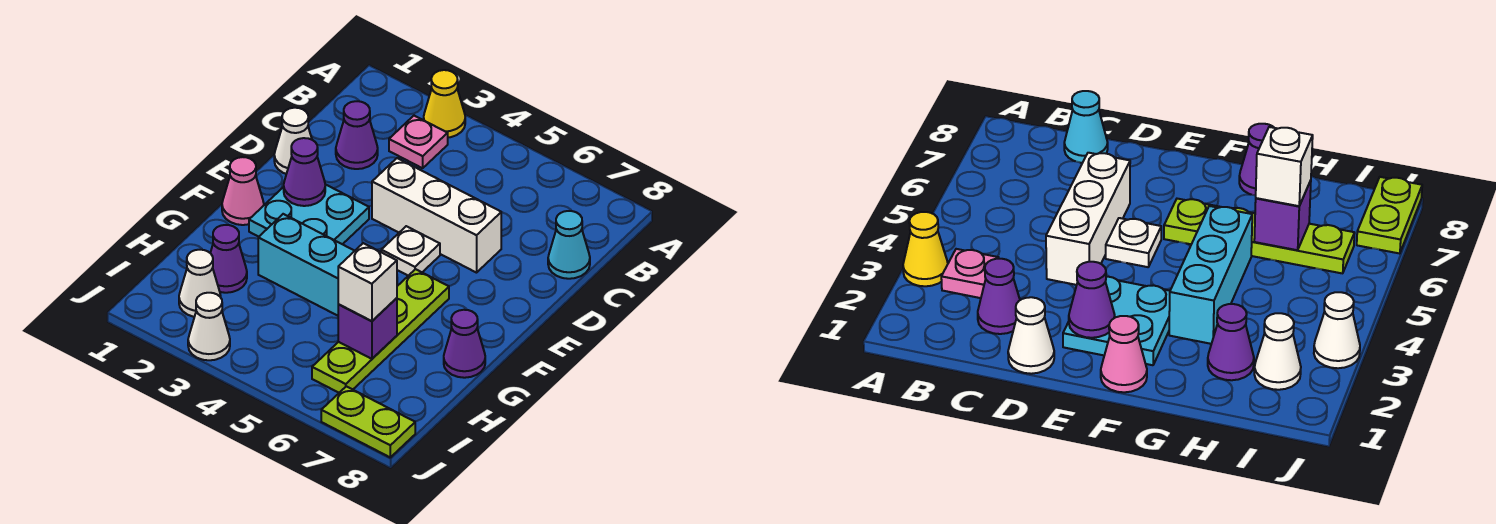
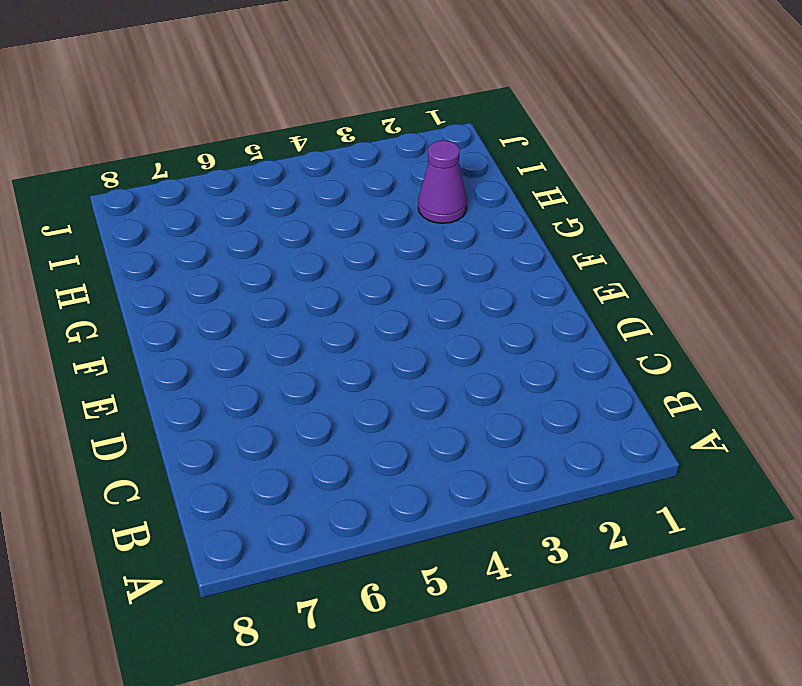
none -> yellow 1x1 cone [424,70,465,138]
none -> pink 1x1 plate [389,116,448,168]
none -> purple 1x1 cone [336,101,378,169]

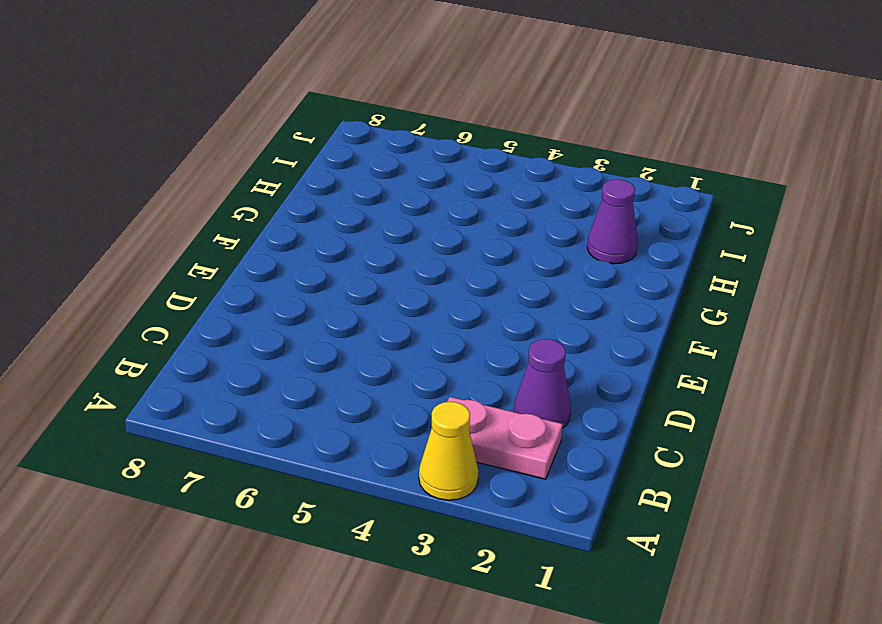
pink 1x2 plate [447,397,563,479] -> pink 1x1 plate [389,116,448,168]
none -> cyan 1x1 cone [548,211,590,279]
none -> white 1x1 cone [274,108,312,174]
none -> white 1x3 brick [372,158,501,273]

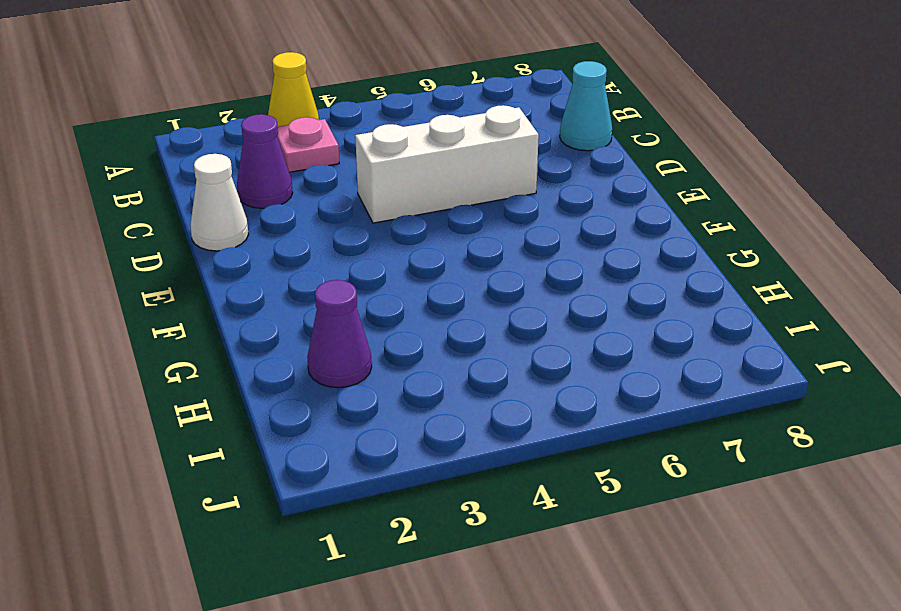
none -> cyan 2x2 plate [249,184,369,244]
none -> white 1x1 plate [381,226,440,276]
none -> pink 1x1 cone [222,157,264,225]

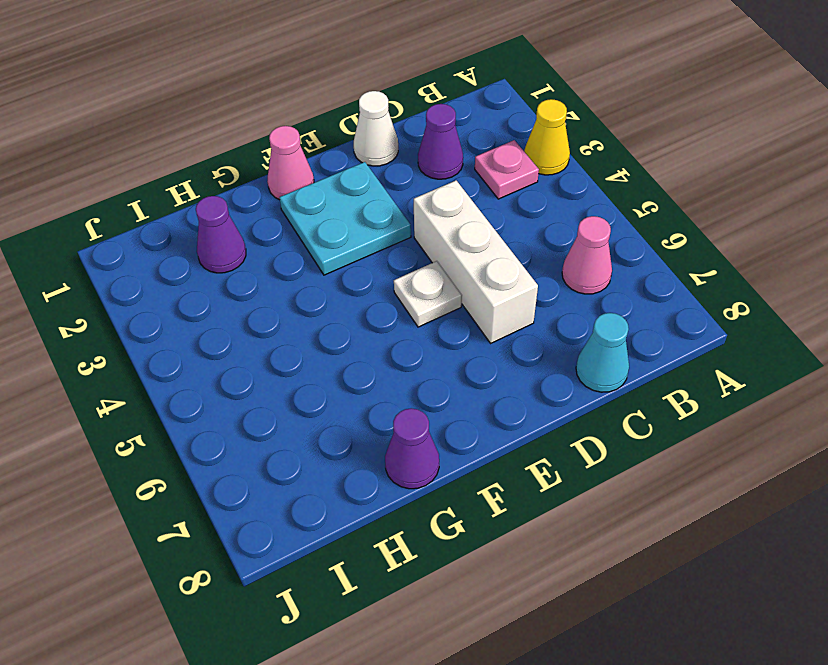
pink 1x1 cone [562,216,612,294] -> none
none -> lime 1x4 plate [312,269,449,393]
none -> cyan 1x3 brick [258,214,354,316]
none -> white 1x1 cone [179,250,221,317]

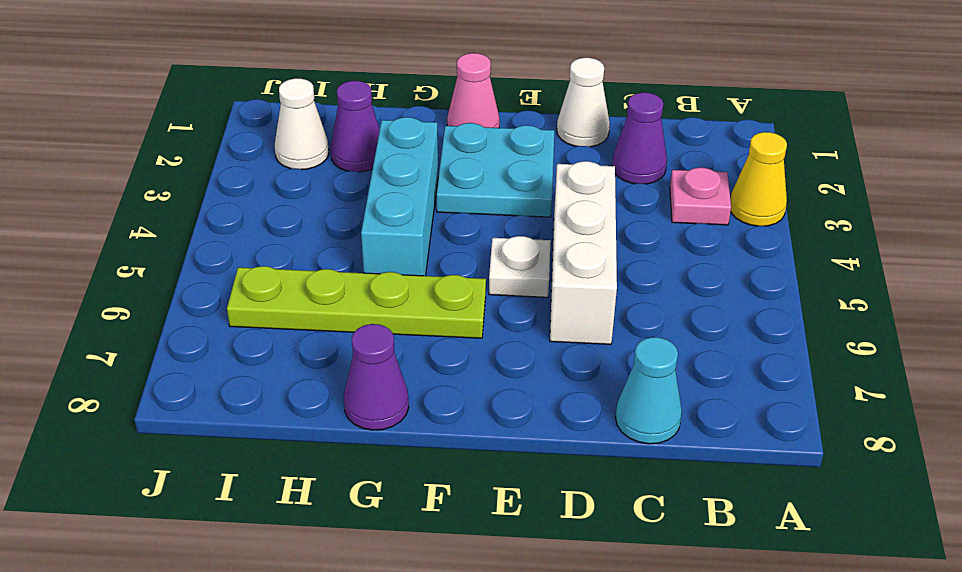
none -> white 1x1 cone [188,293,230,360]
none -> lime 1x2 plate [321,386,415,457]
none -> purple 1x1 cone [284,138,325,206]

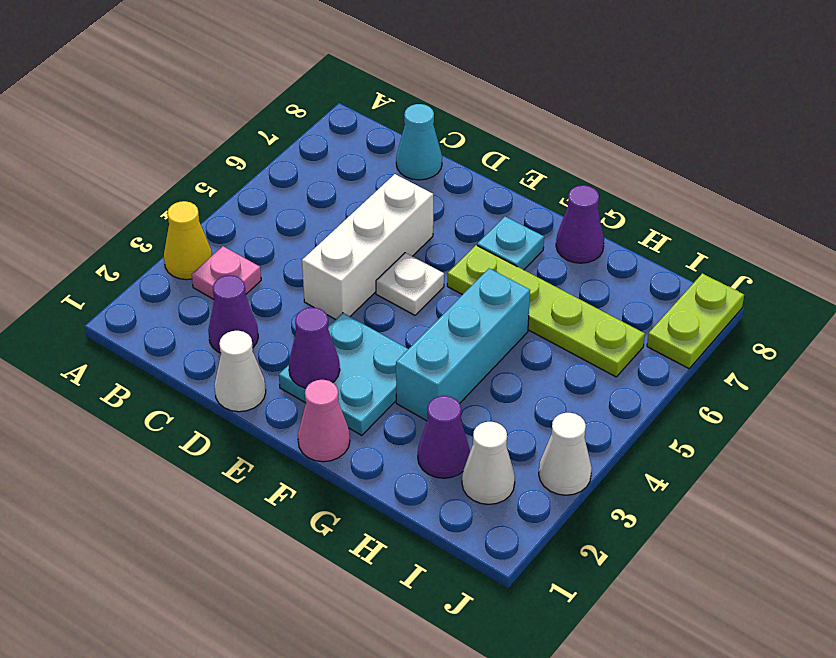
cyan 1x1 plate [477,217,544,270] -> none
none -> purple 1x1 brick [338,298,397,359]
none -> white 1x1 brick [338,243,397,321]

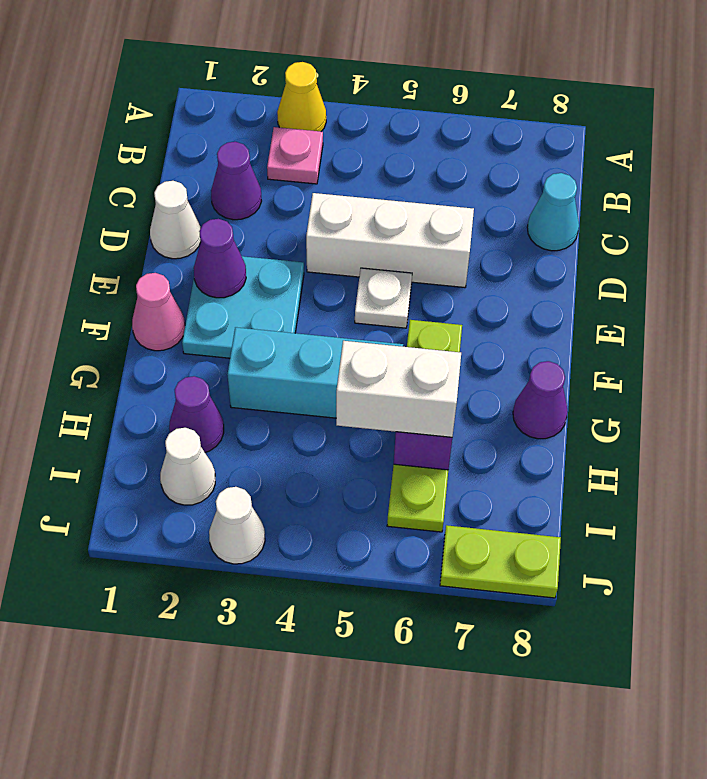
white 1x2 brick [336,341,461,437] -> white 1x1 brick [338,243,397,321]

